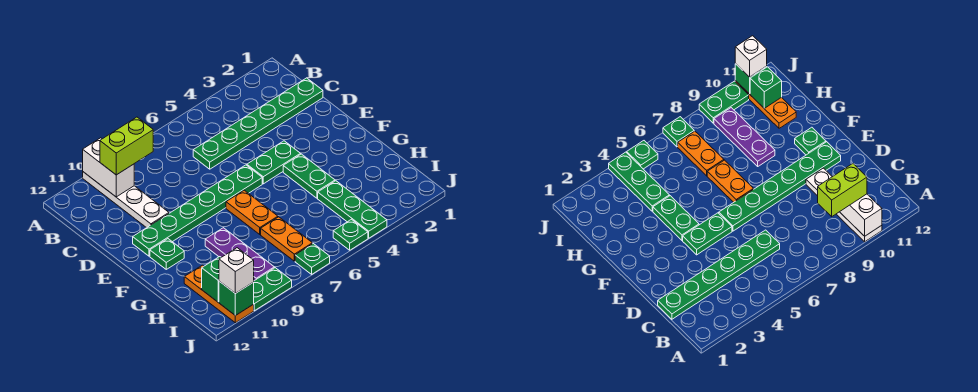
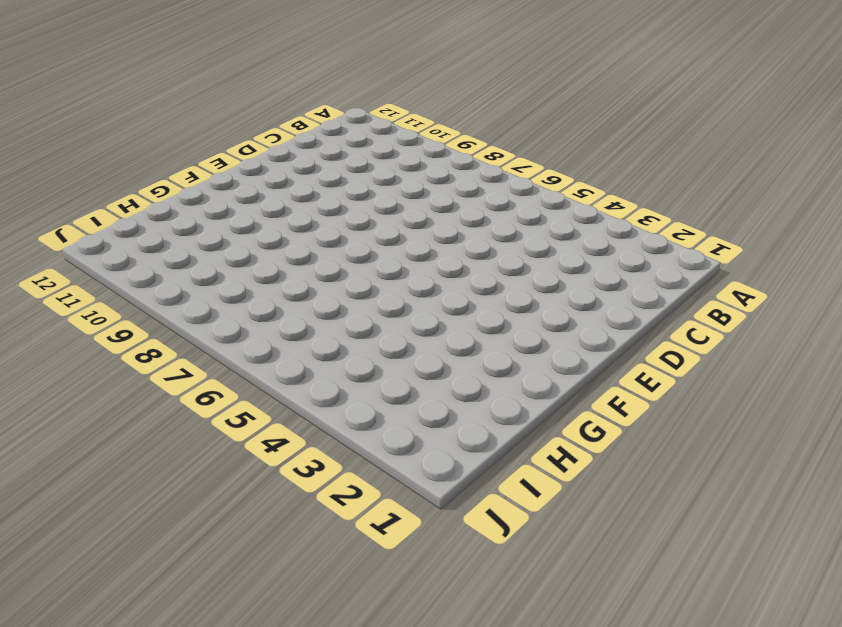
none -> white 1x4 plate [83,172,169,228]
none -> green 1x6 plate [193,78,323,169]
none -> green 1x2 plate [247,141,301,184]

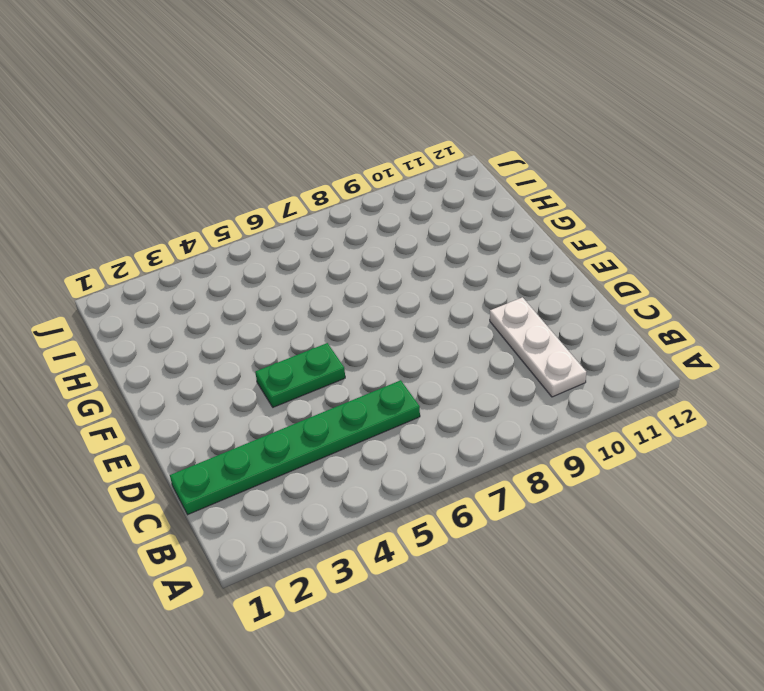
white 1x3 plate [490,297,586,397] -> white 1x4 plate [83,172,169,228]
none -> green 1x6 plate [133,165,262,256]
none -> green 1x2 plate [283,154,335,198]
none -> orange 1x2 plate [226,190,278,234]

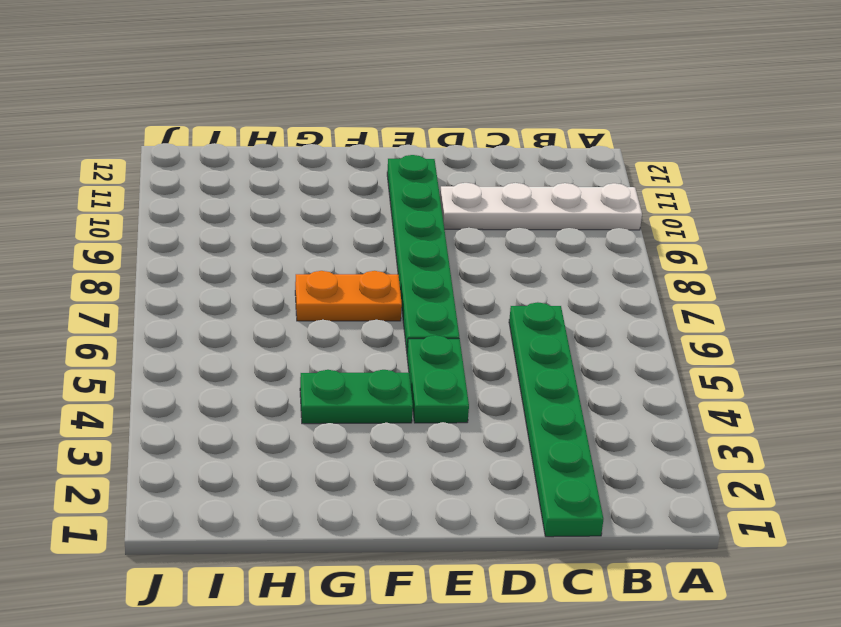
none -> green 1x1 plate [150,239,184,269]
none -> purple 1x3 plate [205,228,274,281]
none -> green 1x3 plate [318,181,387,238]

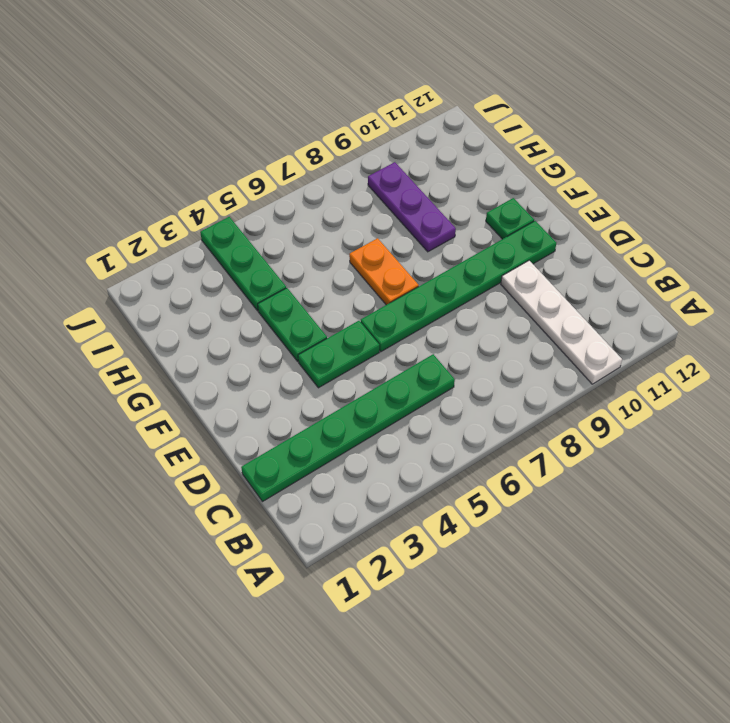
none -> orange 1x2 plate [261,217,312,261]
none -> orange 1x3 plate [184,265,254,323]
none -> green 1x1 plate [333,219,368,250]

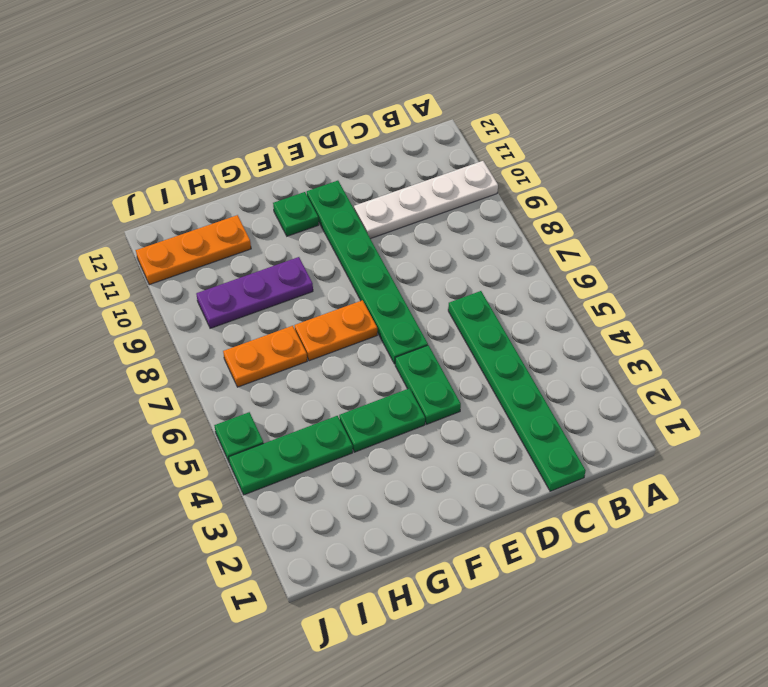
none -> green 1x1 plate [295,244,330,274]
none -> green 1x2 plate [254,268,292,311]
none -> white 1x2 brick [83,138,134,197]

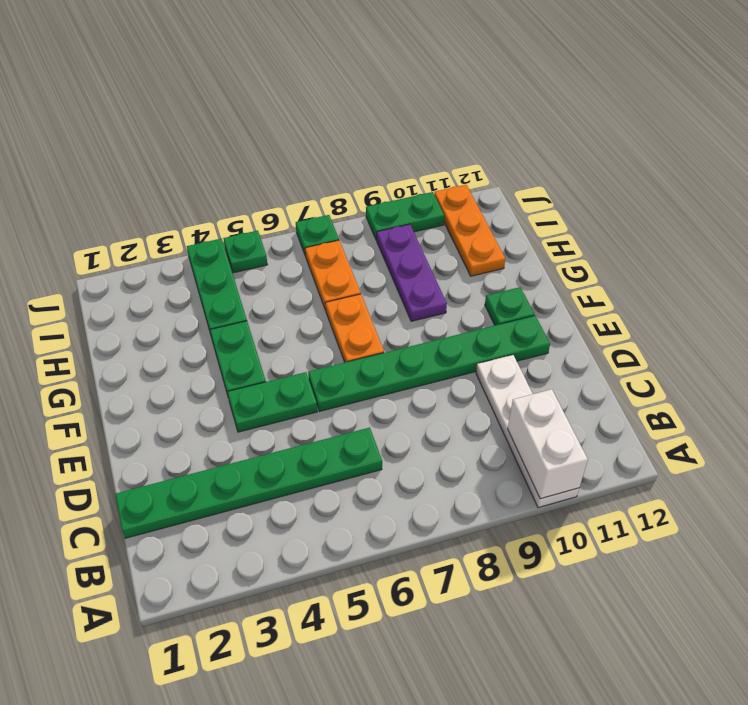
none -> green 1x1 brick [202,257,221,302]
none -> green 1x1 brick [219,281,254,316]
none -> lime 1x2 brick [100,117,153,175]

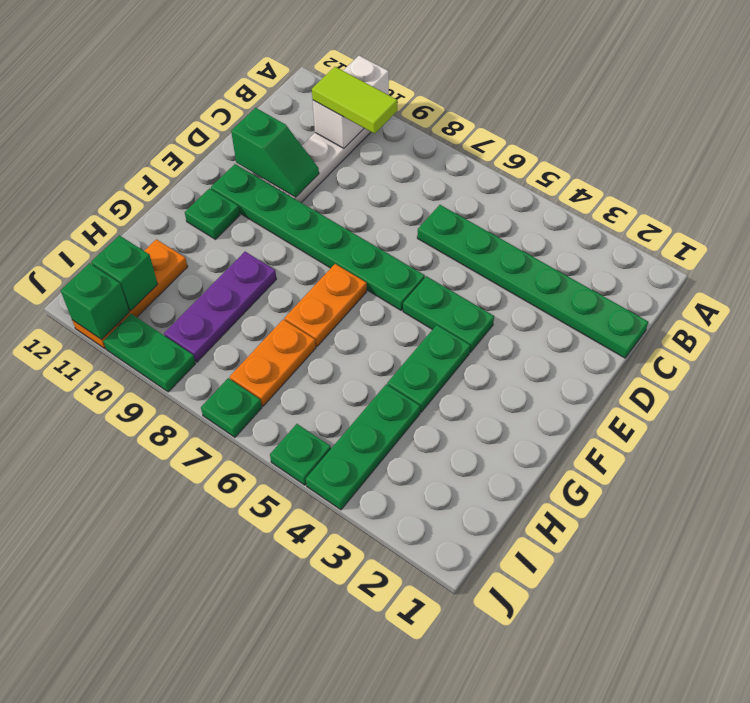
lime 1x2 tile [312,67,397,134] -> lime 1x2 brick [100,117,153,175]
green 1x2 slope [231,108,319,197] -> none
none -> white 1x1 brick [219,248,254,293]

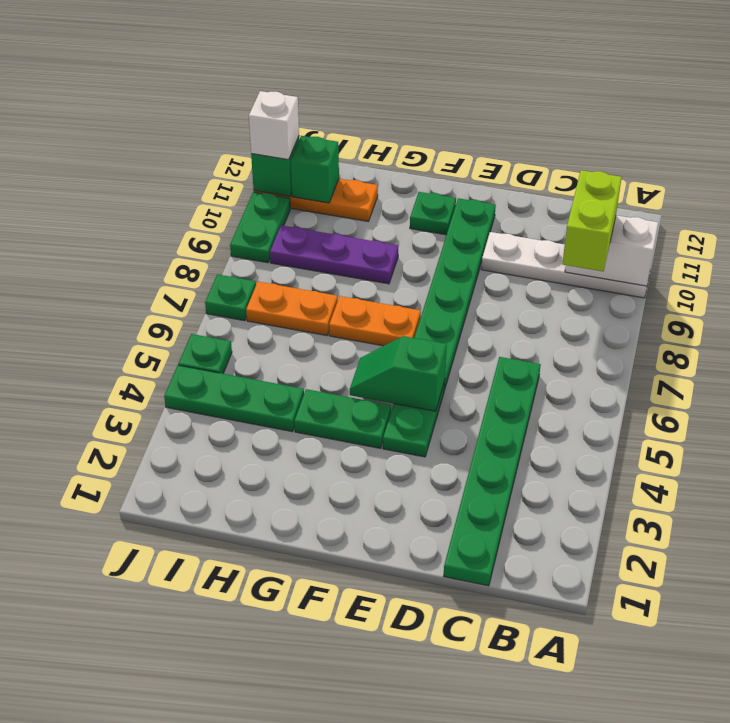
green 1x2 slope [350,336,447,411] -> none

